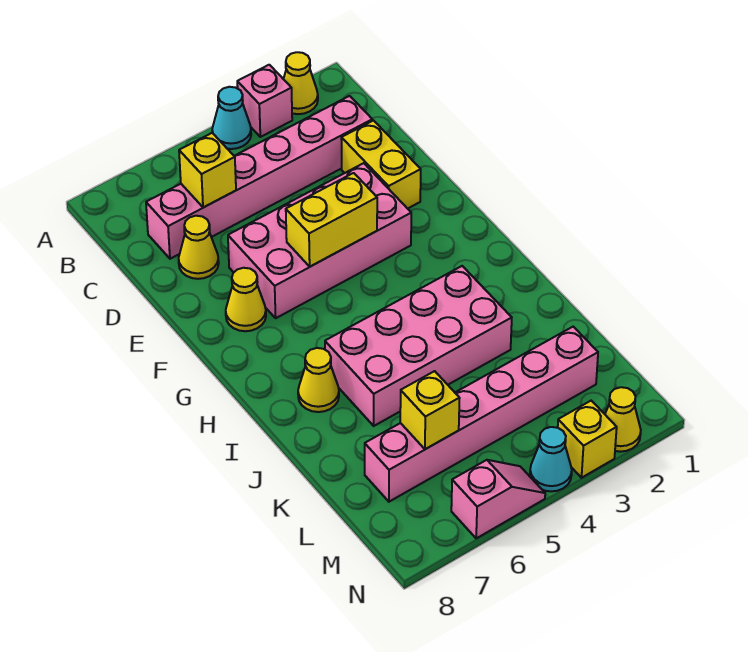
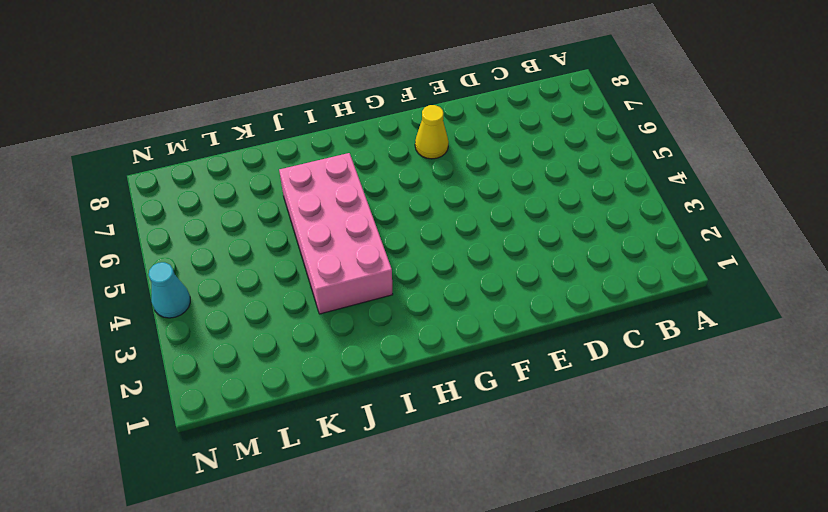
none -> yellow 1x1 cone [284,52,318,114]
none -> pink 1x1 brick [237,65,292,137]
none -> cyan 1x1 cone [212,87,251,149]

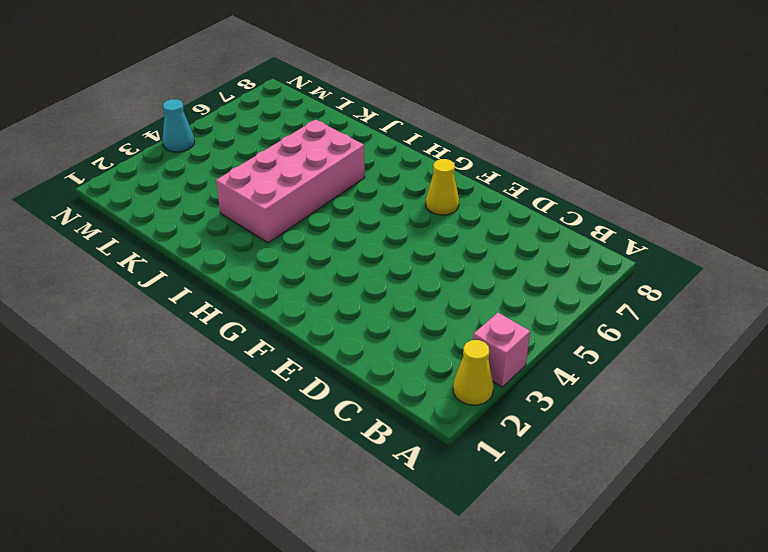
none -> cyan 1x1 cone [212,87,251,149]
none -> pink 1x6 brick [146,96,372,259]
none -> yellow 1x2 brick [341,121,421,209]

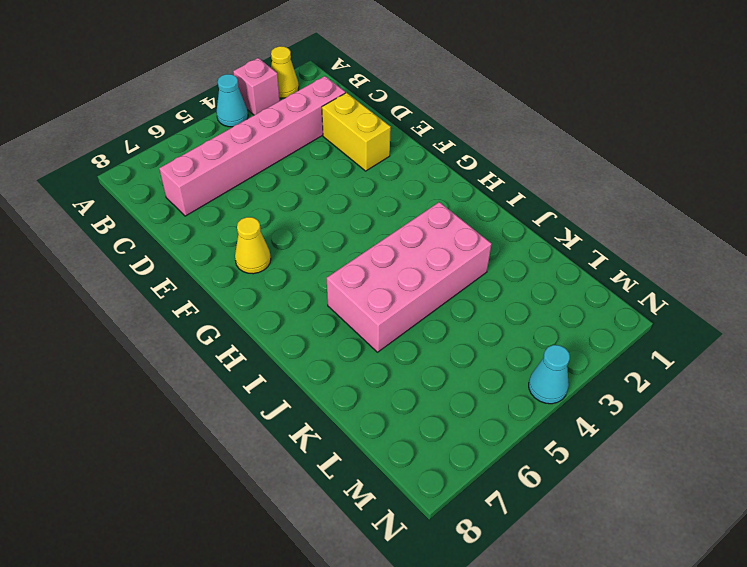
none -> yellow 1x1 cone [179,216,219,279]
none -> pink 2x4 brick [228,163,411,318]
none -> yellow 1x1 cone [298,348,339,412]

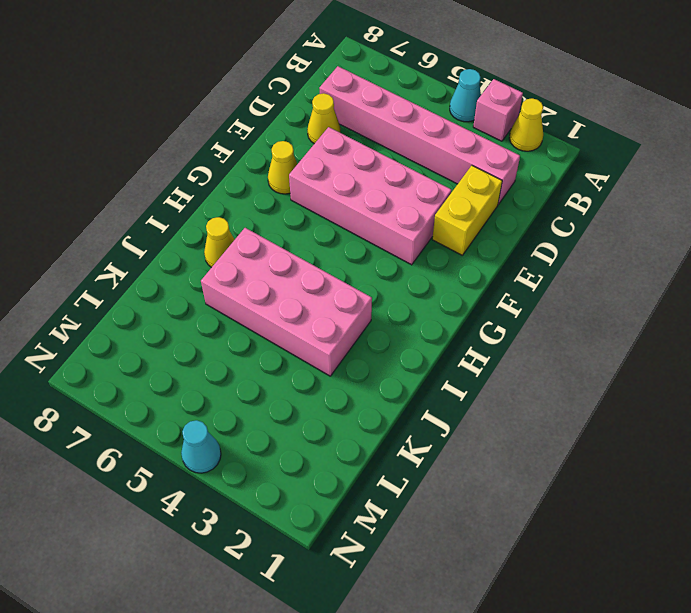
none -> pink 1x6 brick [365,327,598,502]
none -> yellow 1x1 cone [605,387,641,452]
none -> yellow 1x1 brick [558,401,617,478]

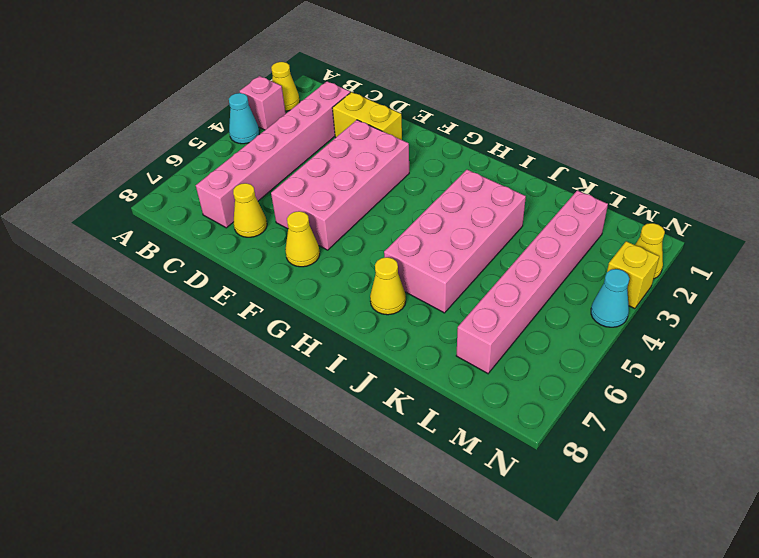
none -> pink 1x2 slope [451,460,545,538]
none -> yellow 1x1 brick [179,133,236,208]
none -> yellow 1x2 brick [286,173,377,267]

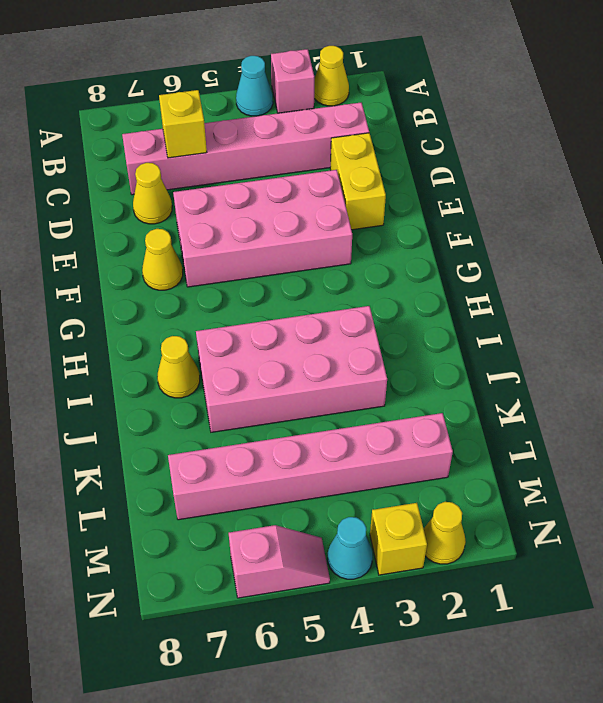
none -> yellow 1x2 brick [286,173,377,267]
none -> yellow 1x1 brick [400,371,460,449]

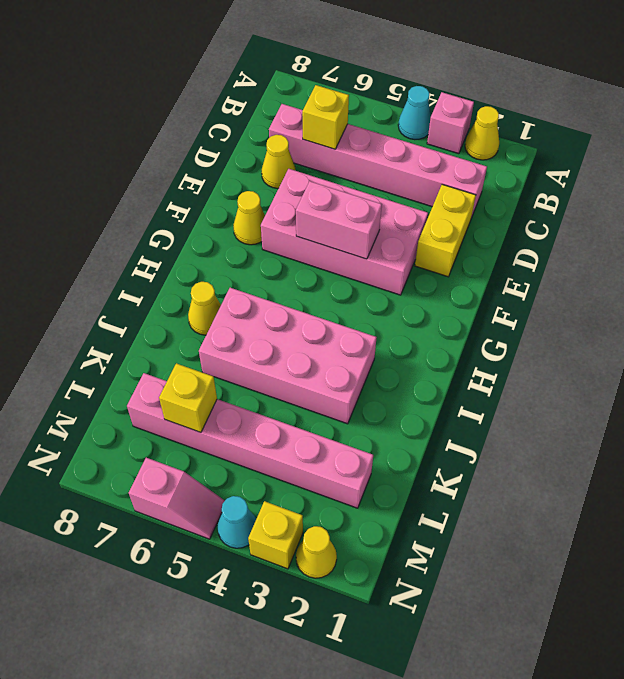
pink 1x2 brick [296,181,382,259] -> yellow 1x2 brick [286,173,377,267]

